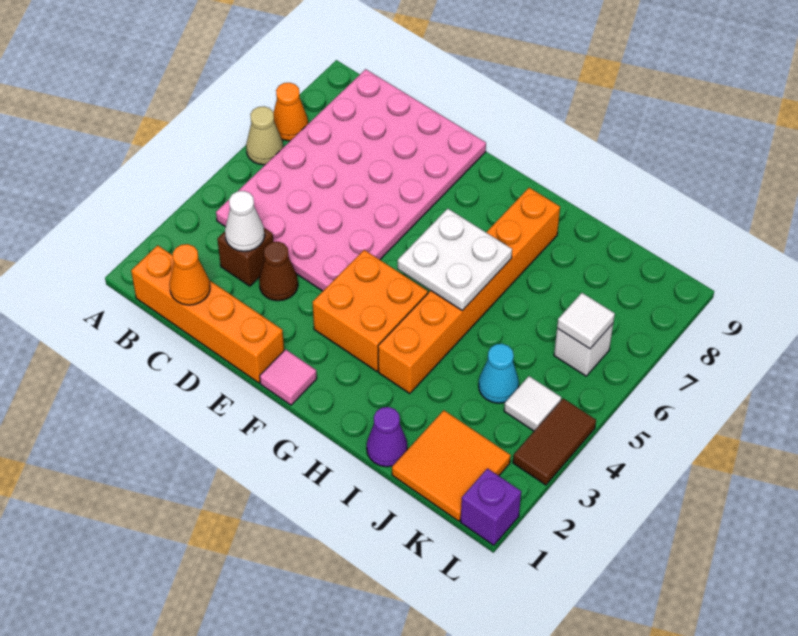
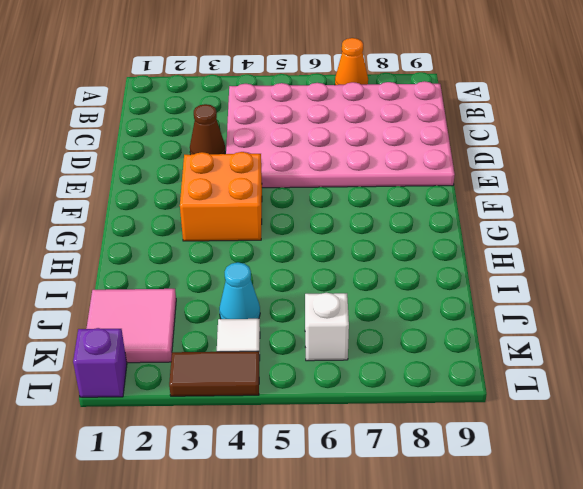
pink 2x2 tile [86,289,176,363] -> orange 2x2 tile [392,410,511,521]
none -> tan 1x1 cone [246,106,283,165]
none -> orange 1x4 brick [131,245,284,383]
none -> brown 1x1 brick [217,228,273,286]

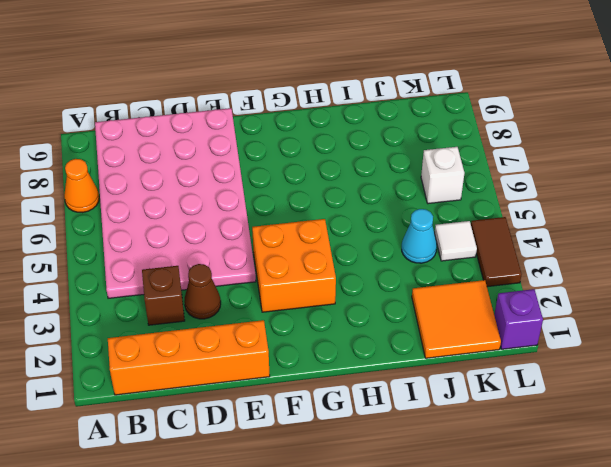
none -> tan 1x1 cone [246,106,283,165]
none -> pink 1x1 tile [260,349,317,405]
none -> orange 1x6 brick [378,188,560,394]

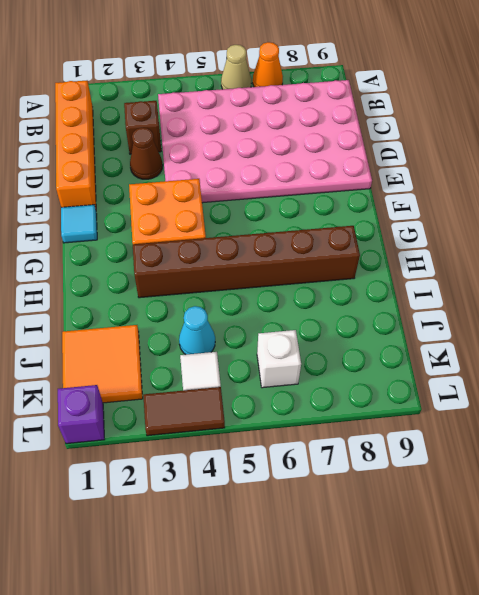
cyan 1x1 tile [61,205,97,243] -> pink 1x1 tile [260,349,317,405]
brown 1x6 brick [133,226,360,298] -> orange 1x6 brick [378,188,560,394]
none -> purple 1x1 cone [367,407,407,467]
none -> orange 1x1 cone [170,244,210,305]
none -> white 1x1 cone [225,191,264,251]

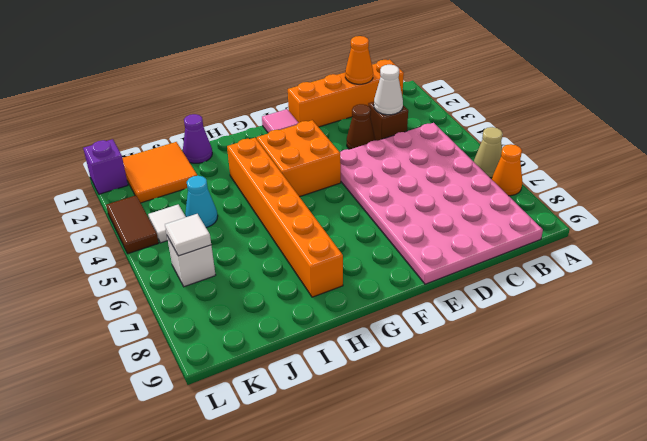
none -> white 2x2 plate [398,209,512,311]

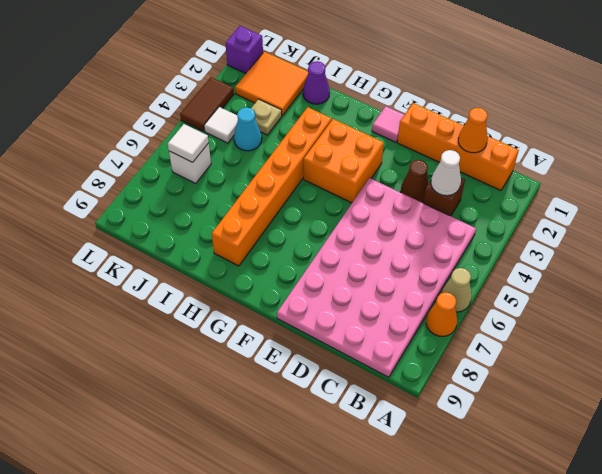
tan 1x1 plate [251,99,282,135] -> none
none -> white 2x2 plate [398,209,512,311]

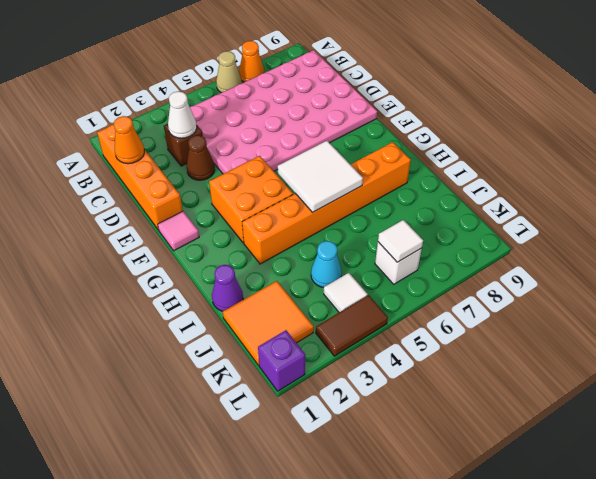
white 2x2 tile [278,141,363,213] -> white 2x2 plate [398,209,512,311]

